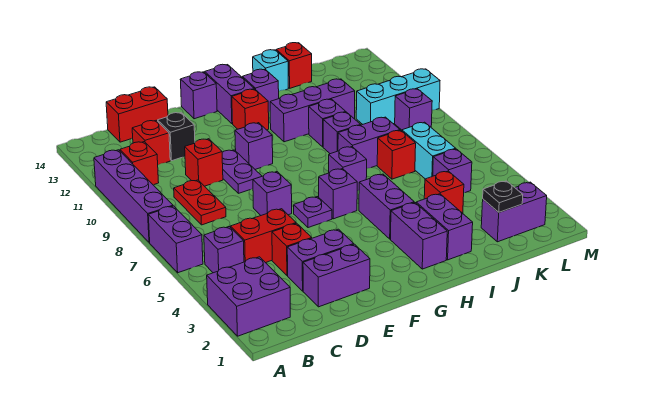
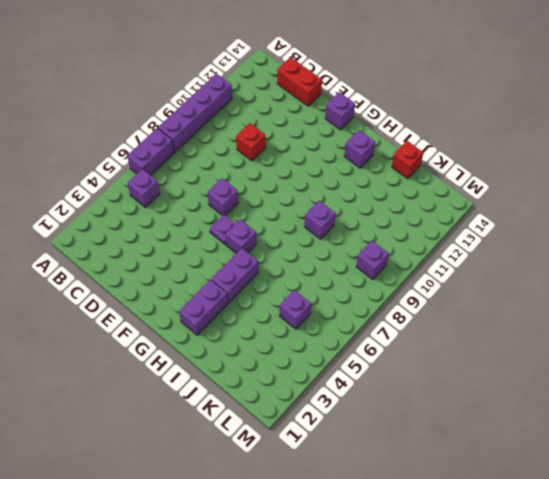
none -> purple 2x2 brick [207,257,290,336]
none -> red 1x1 brick [120,142,159,185]
none -> red 1x2 brick [230,209,296,263]
none -> red 1x2 plate [174,180,226,225]

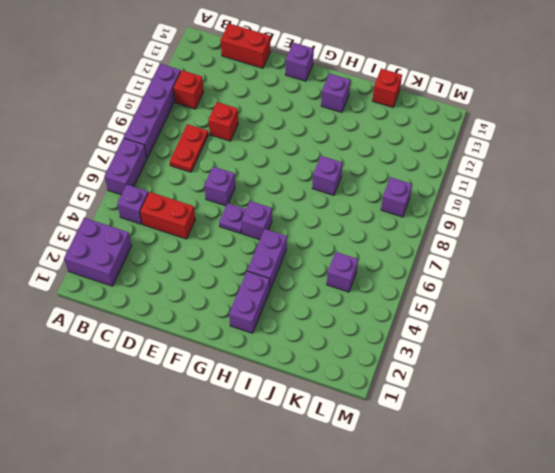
none -> red 1x1 brick [132,120,170,165]
none -> purple 1x2 brick [303,244,370,307]
none -> purple 1x2 brick [287,229,354,291]
none -> red 1x1 brick [272,223,312,276]

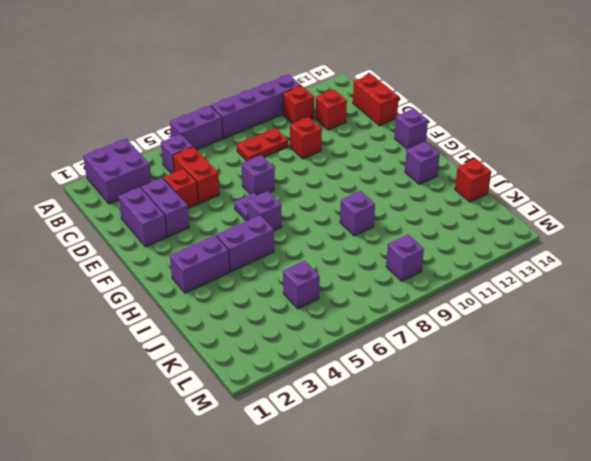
none -> black 1x1 brick [158,113,195,161]
none -> purple 1x2 plate [222,150,262,193]
none -> purple 1x1 brick [235,123,273,169]
none -> red 1x1 brick [232,89,269,130]

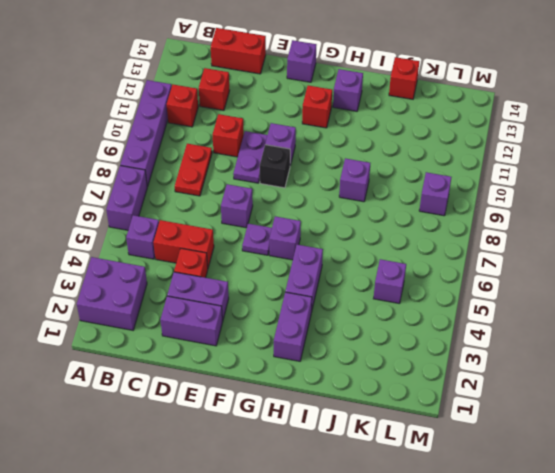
black 1x1 brick [260,145,290,188] -> black 1x1 brick moved to [158,113,195,161]
none -> purple 1x2 brick [205,64,254,124]
none -> purple 1x1 brick [329,147,367,191]
none -> purple 1x3 brick [270,79,355,142]
none -> purple 1x2 brick [416,194,473,260]

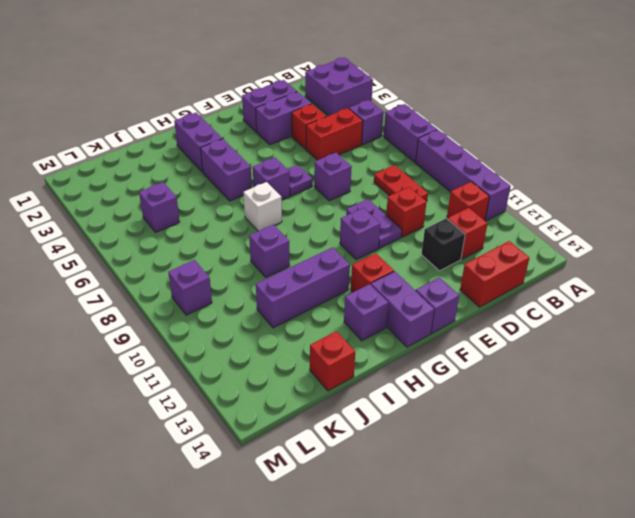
white 1x1 brick [243,182,282,231] -> purple 1x1 brick [329,147,367,191]
none -> purple 1x2 brick [416,194,473,260]
none -> purple 1x2 brick [338,117,400,168]
none -> purple 1x1 brick [309,99,345,147]
none -> cyan 1x1 brick [253,50,288,91]

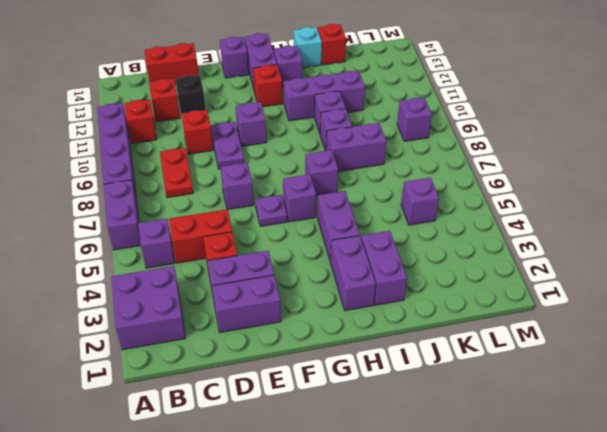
none -> red 1x1 brick [424,171,464,213]
none -> red 1x1 brick [377,130,416,179]
none -> purple 1x2 brick [481,182,547,242]
none -> cyan 1x2 brick [402,122,456,179]

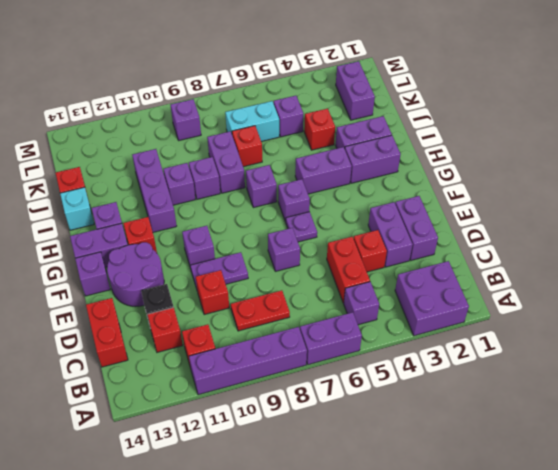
purple 2x2 round brick [107,242,164,307] -> none
none -> cyan 1x3 brick [356,69,440,124]
none -> black 1x1 plate [483,181,523,212]

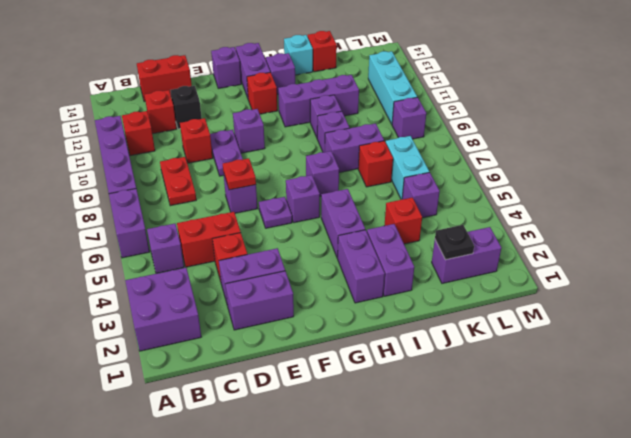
red 1x1 plate [223,158,256,190] -> none
cyan 1x3 brick [368,51,417,124] -> cyan 1x3 brick turned to [356,69,440,124]

